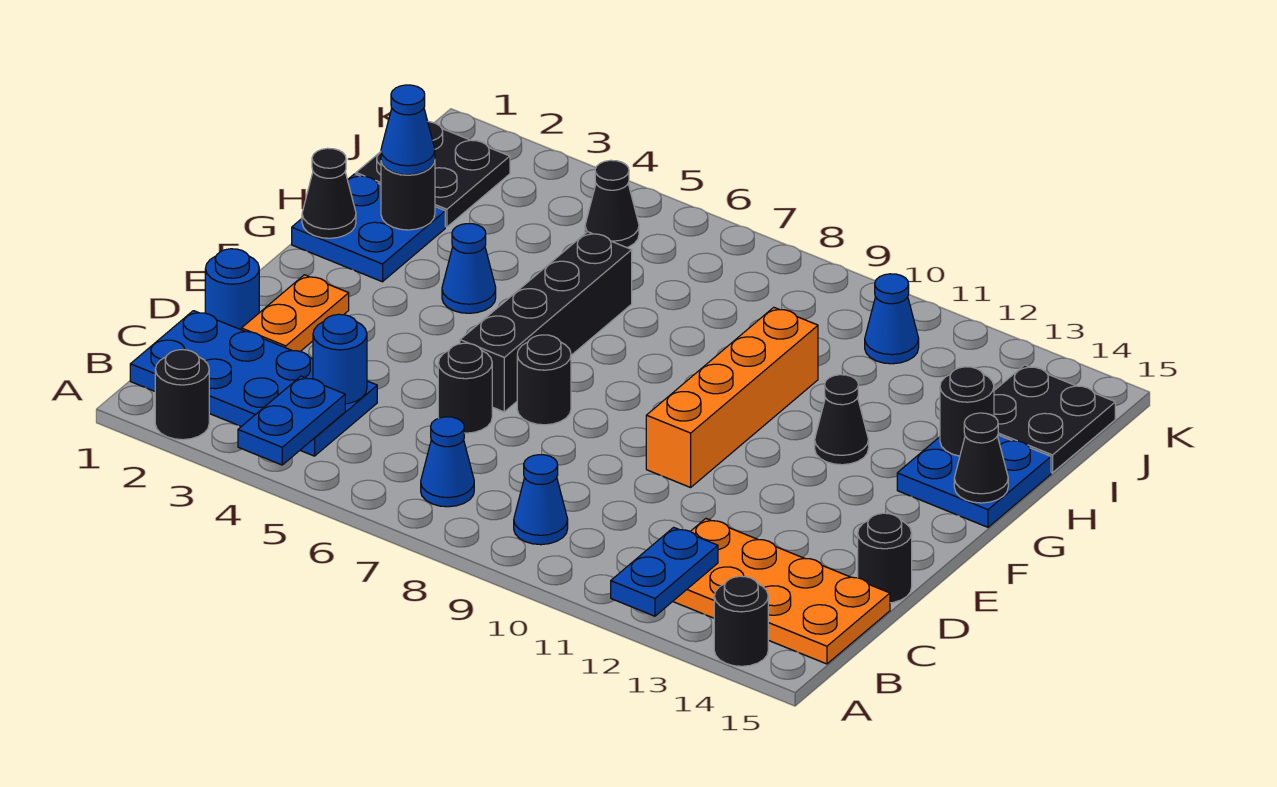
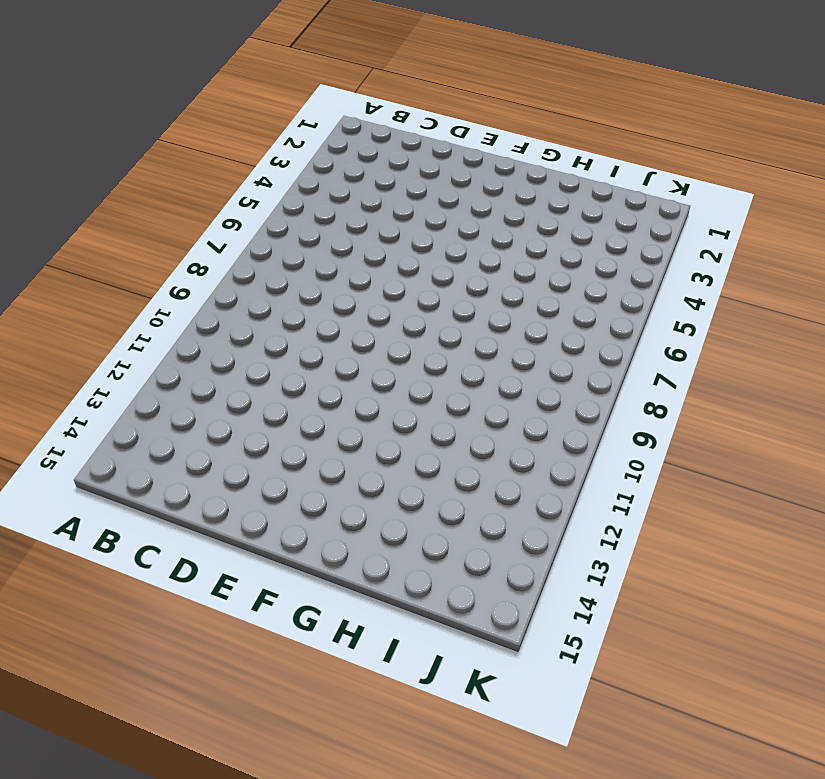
none -> black 1x1 round brick [155,350,209,440]
none -> black 1x1 round brick [714,576,768,666]
none -> blue 2x4 plate [130,311,377,456]

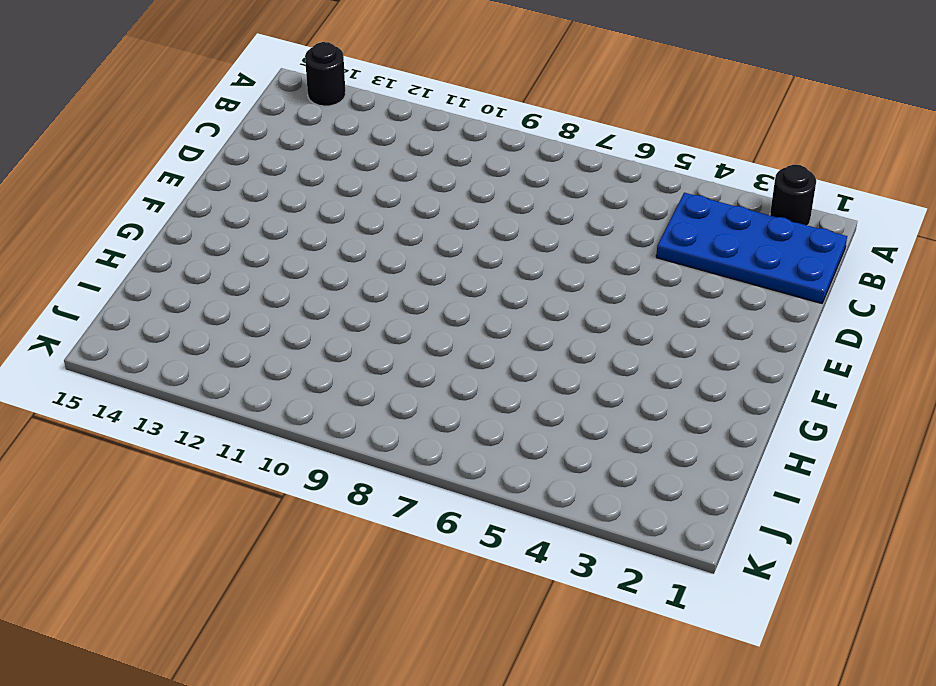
none -> blue 1x1 cone [421,417,474,507]
none -> blue 1x1 cone [514,455,568,545]
none -> orange 2x4 plate [673,519,890,664]

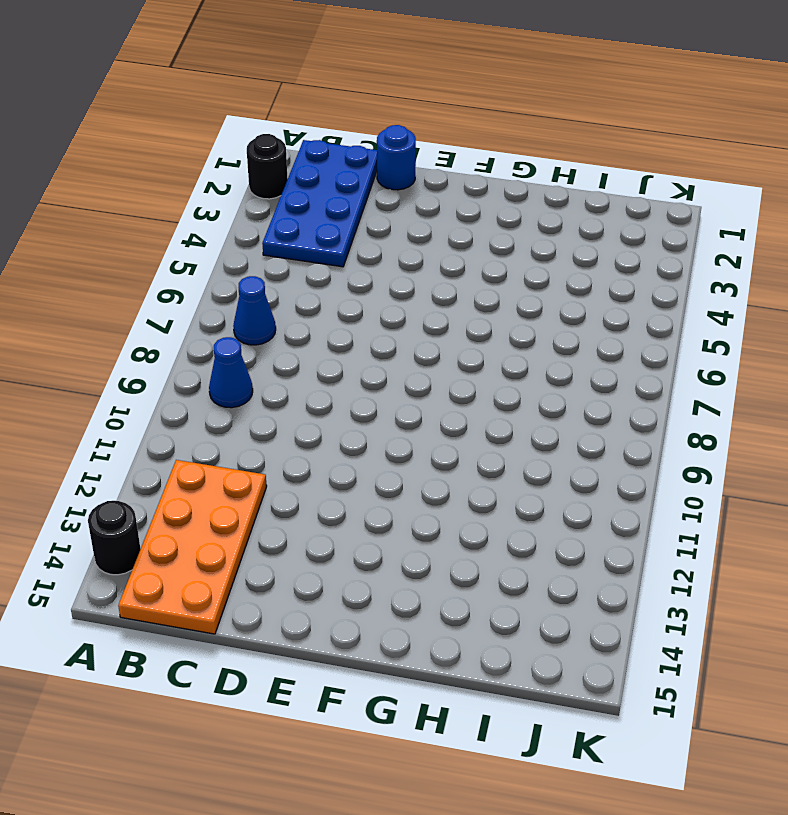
none -> orange 1x2 plate [241,275,349,351]
none -> black 1x1 round brick [438,343,492,433]
none -> black 1x1 round brick [858,513,912,603]

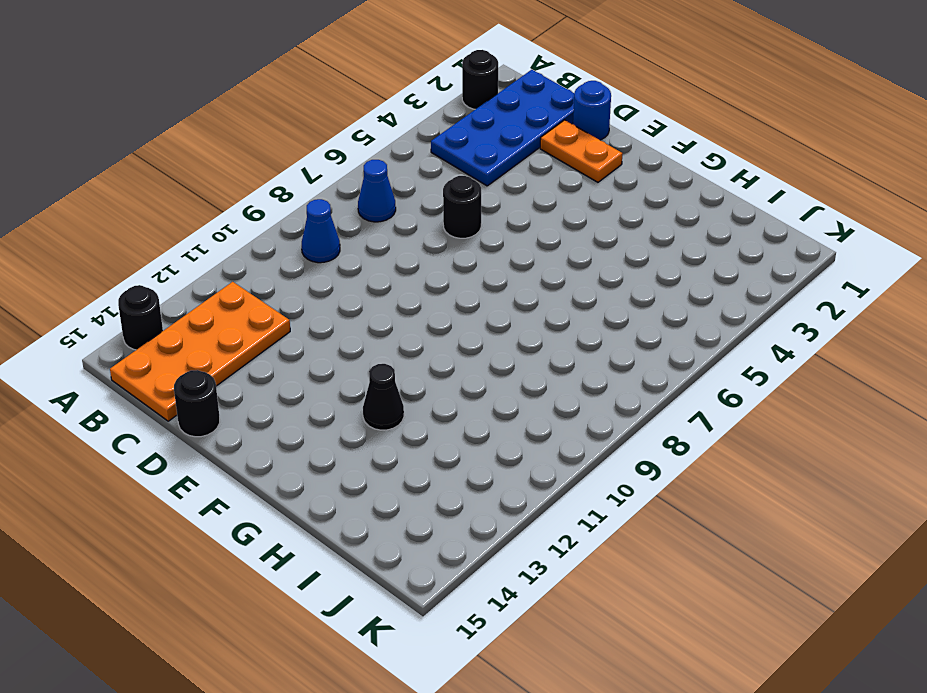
none -> black 1x4 brick [460,232,632,412]
none -> black 1x1 round brick [517,335,571,425]
none -> orange 1x4 brick [646,307,818,487]

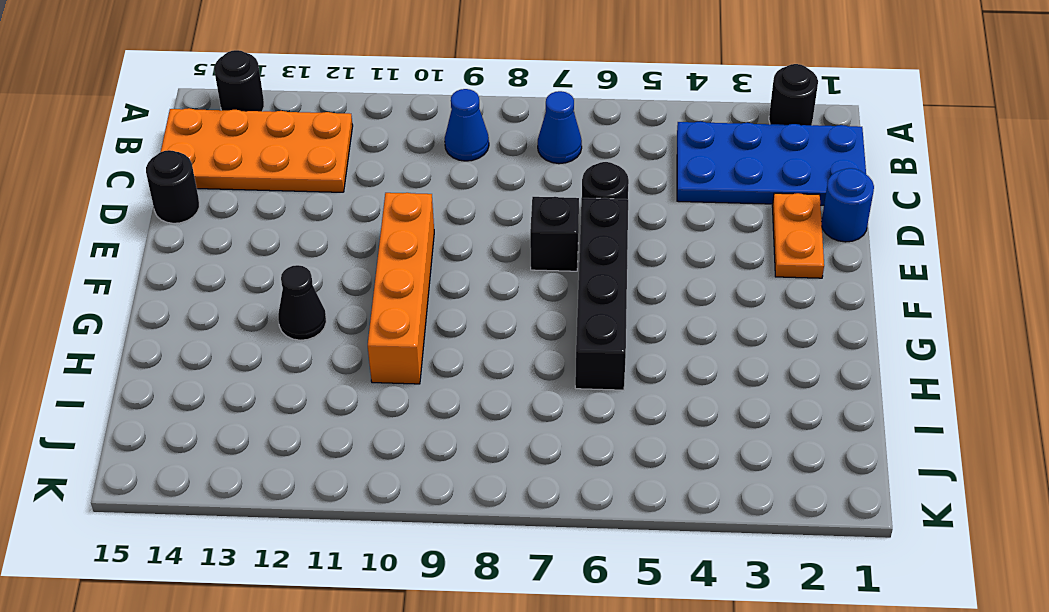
black 1x1 brick [530,197,579,271] -> black 1x1 round brick [517,335,571,425]
none -> blue 2x2 plate [292,174,445,282]
none -> blue 1x1 cone [442,224,496,313]
none -> blue 2x2 plate [897,435,1051,527]

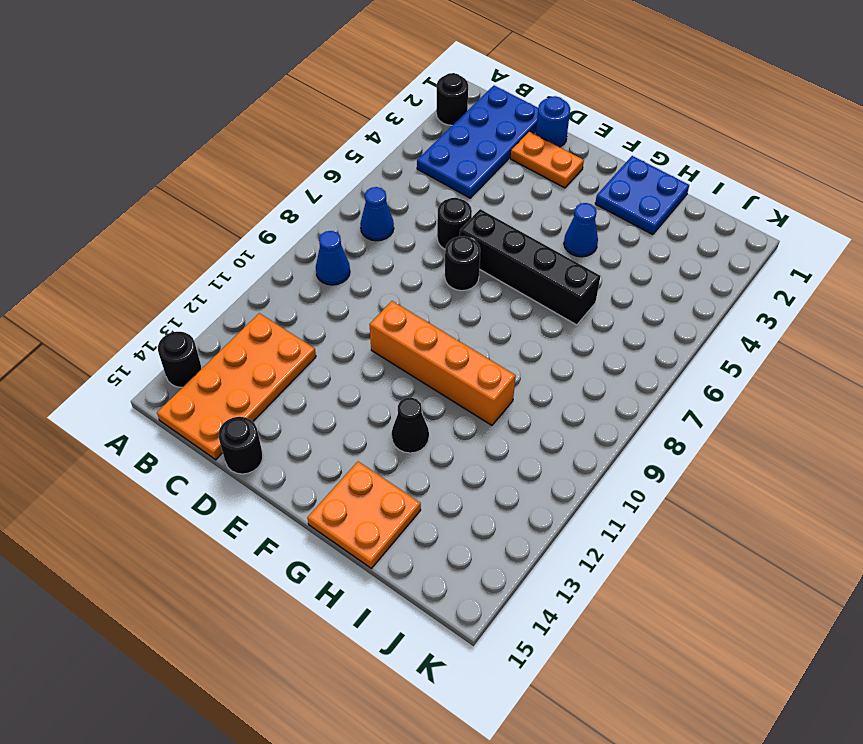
orange 2x2 plate [307,462,421,568] -> blue 2x2 plate [897,435,1051,527]
none -> black 2x2 plate [356,122,510,227]
none -> black 2x2 plate [994,365,1115,473]
none -> black 1x1 cone [585,160,639,247]

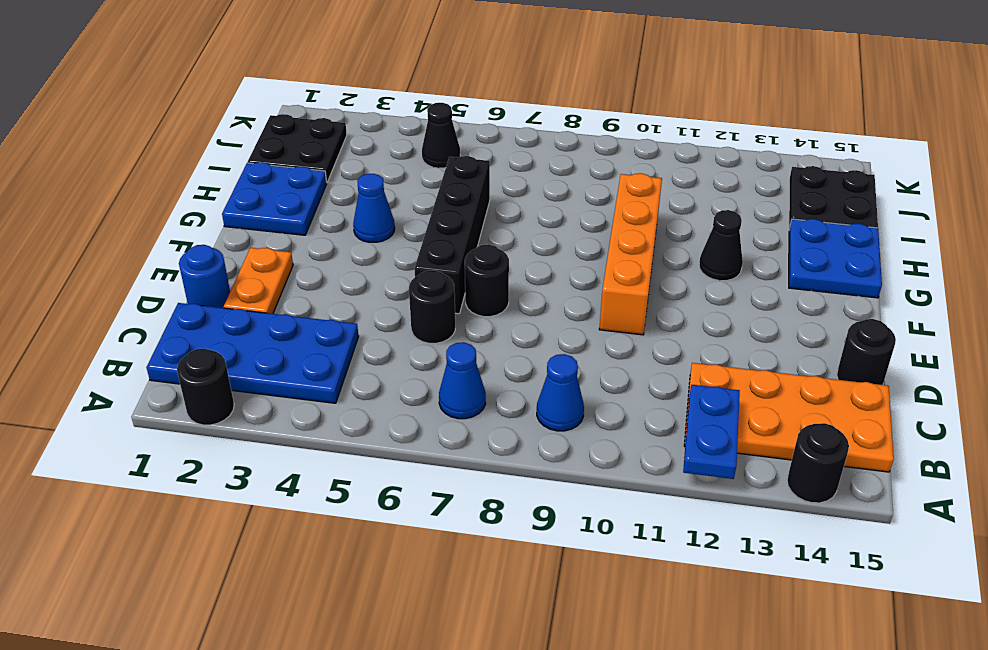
none -> blue 1x1 cone [865,274,919,364]
none -> blue 1x2 plate [238,376,345,465]
none -> blue 1x1 round brick [313,314,367,404]

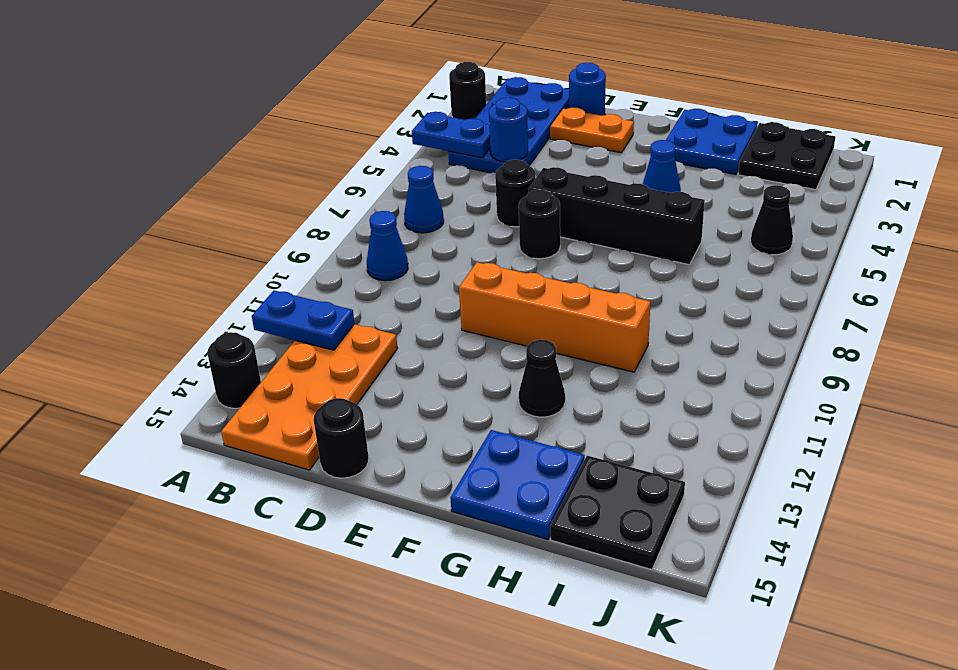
none -> blue 1x1 cone [865,274,919,364]
none -> black 1x1 cone [302,148,356,238]
none -> black 1x1 cone [954,413,1008,503]

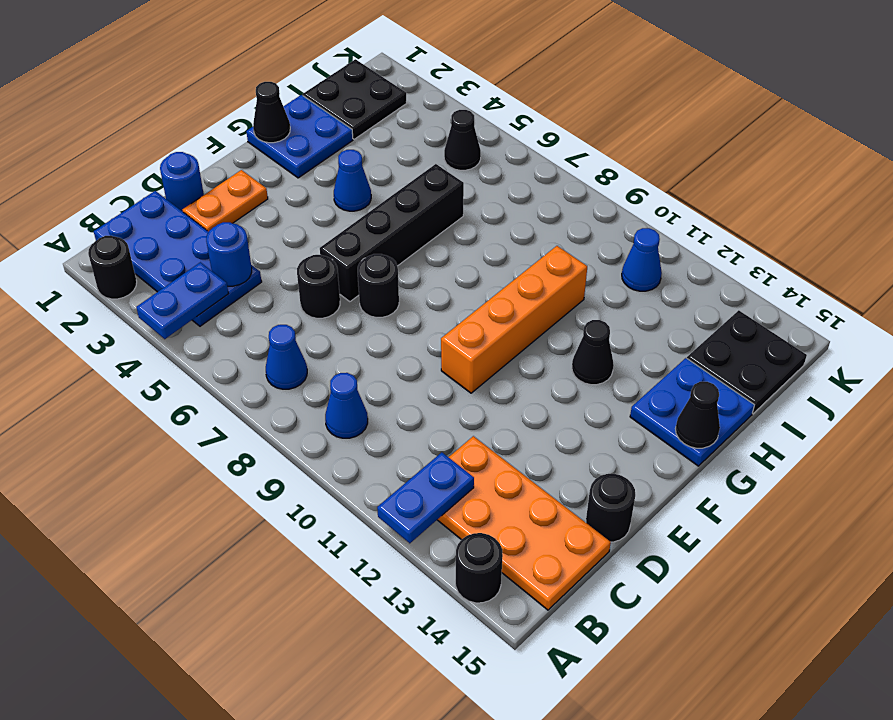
none -> black 1x1 round brick [381,161,435,230]
none -> black 1x1 round brick [940,367,994,456]
none -> blue 1x1 cone [381,85,435,175]

